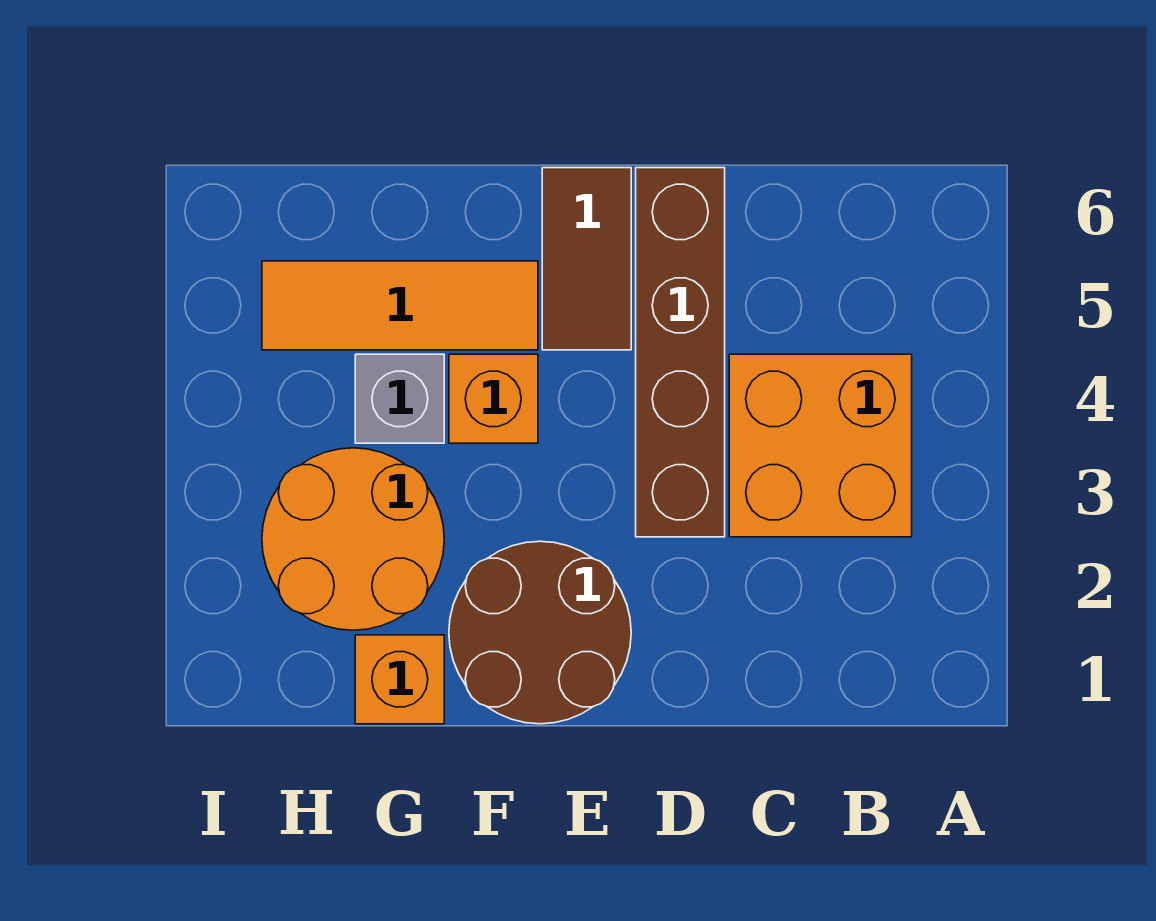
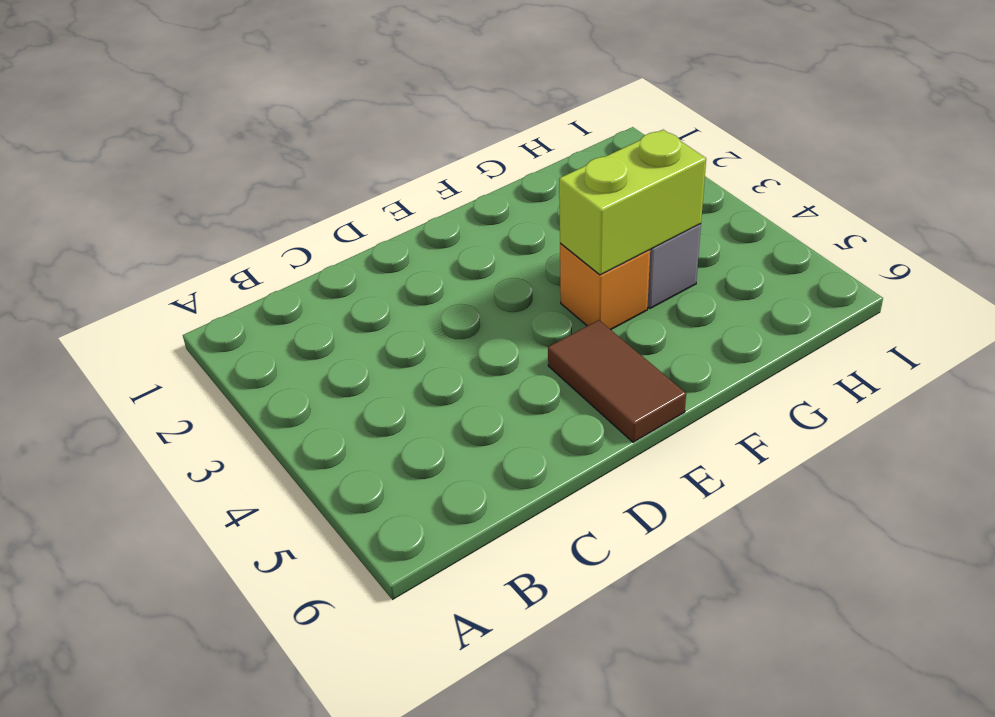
lime 1x2 brick [559,130,706,275] -> none
none -> orange 2x2 brick [729,354,912,537]
none -> brown 1x4 brick [636,168,725,537]

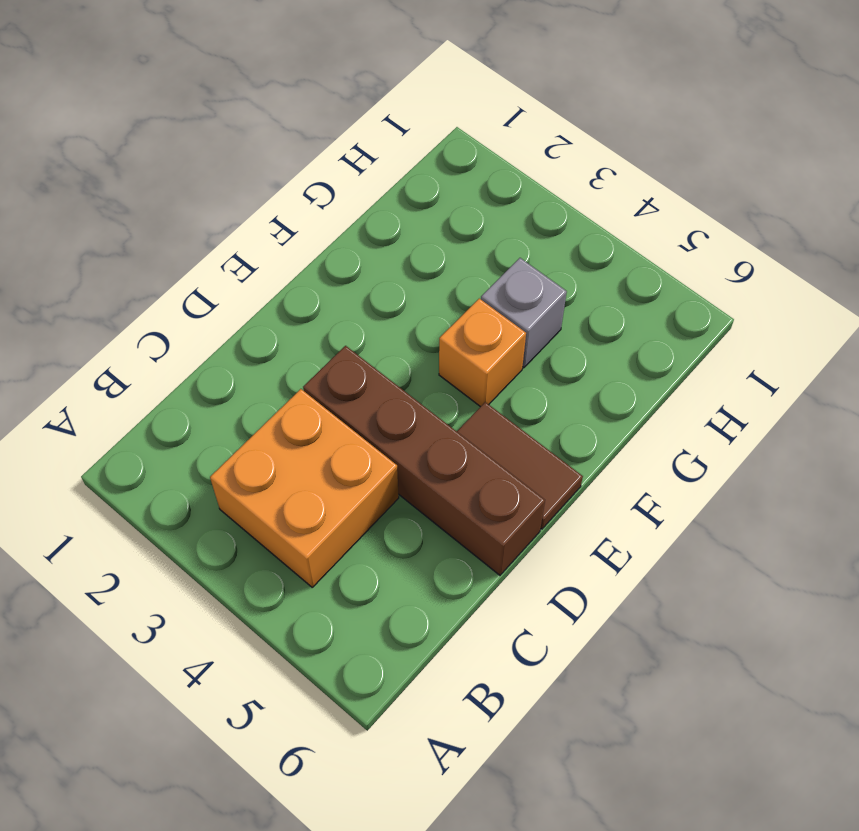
none -> brown 2x2 round brick [449,541,631,724]
none -> orange 1x3 tile [262,261,538,350]

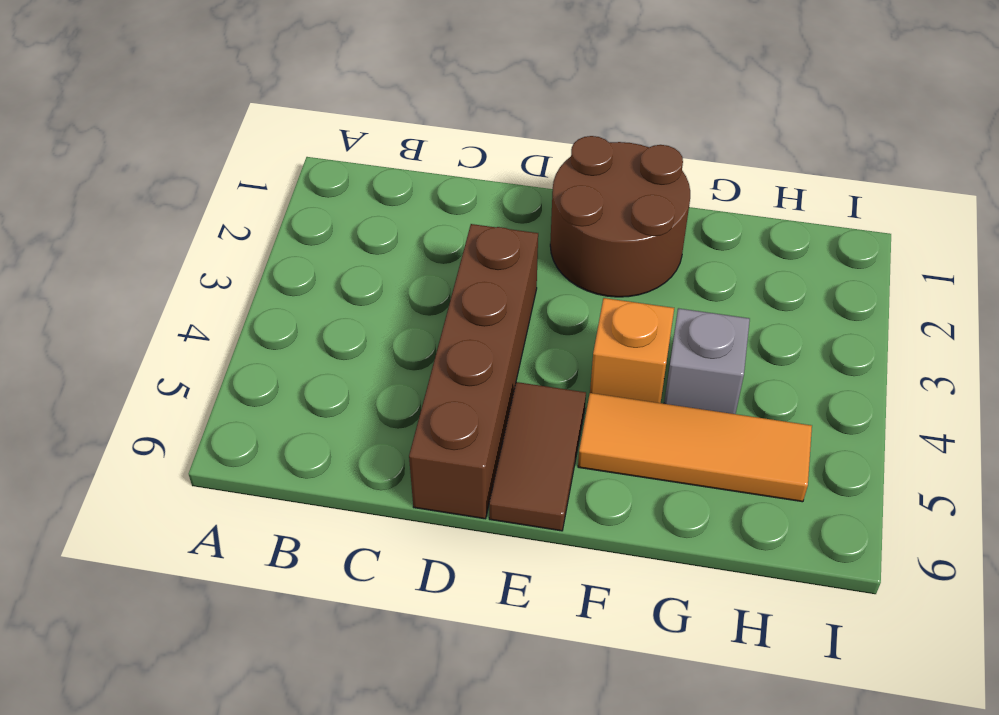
none -> orange 2x2 brick [729,354,912,537]
none -> orange 1x1 brick [355,635,444,724]

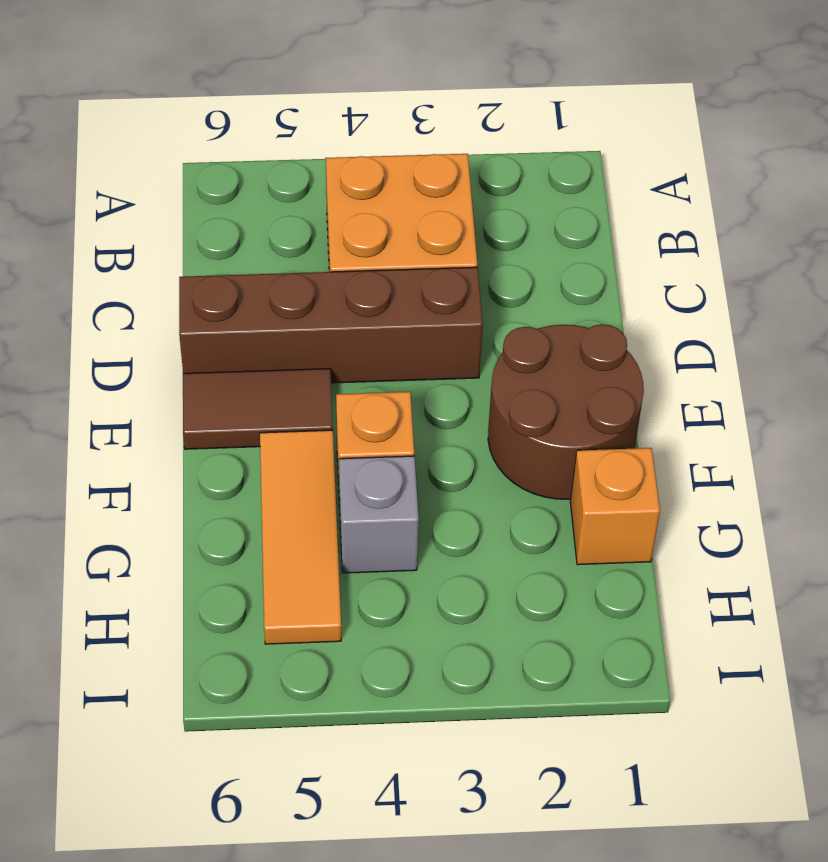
none -> orange 2x2 round brick [262,448,444,630]

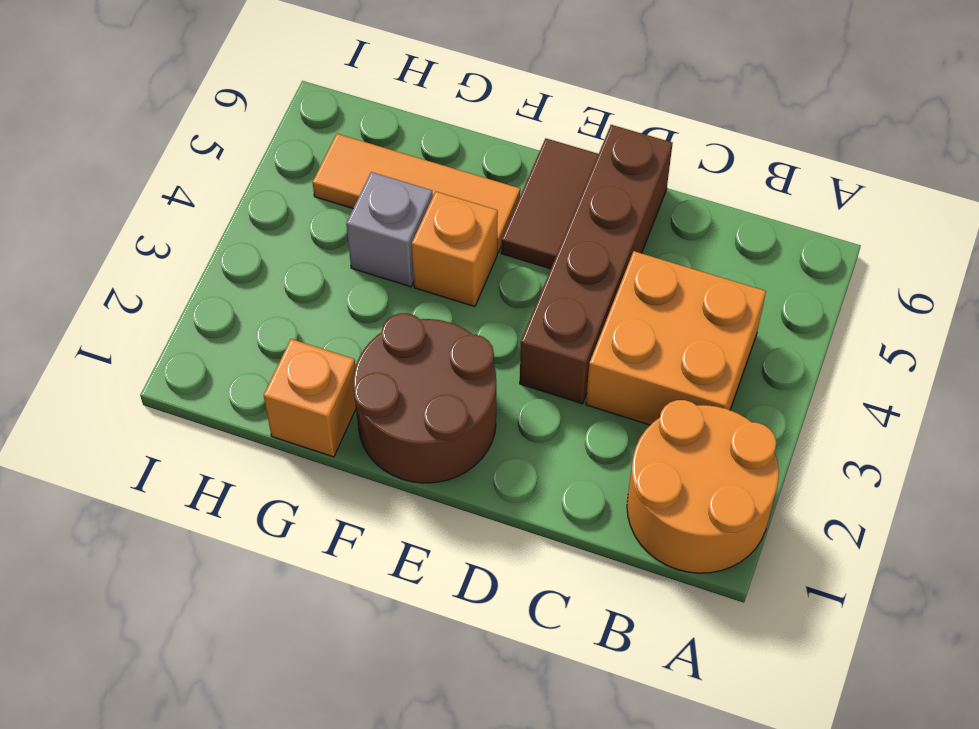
orange 2x2 round brick [627,400,779,573] -> orange 2x2 round brick moved to [262,448,444,630]

